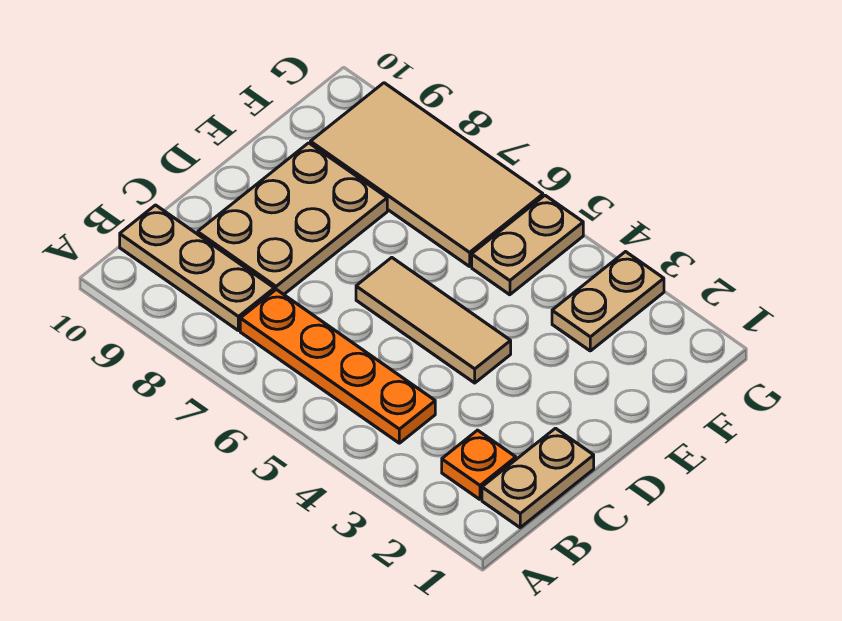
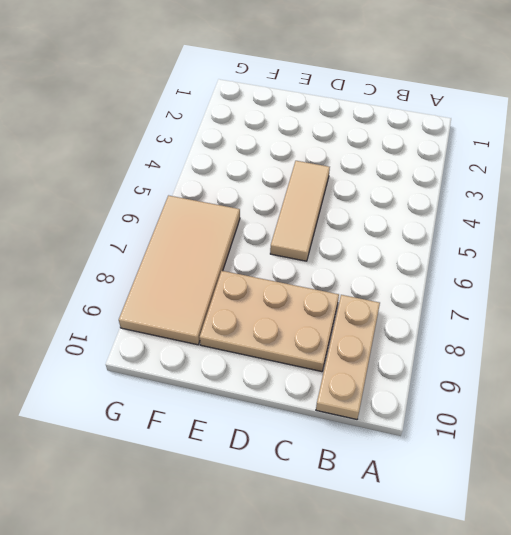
none -> tan 1x2 plate [482,428,594,528]
none -> orange 1x1 plate [442,430,516,499]

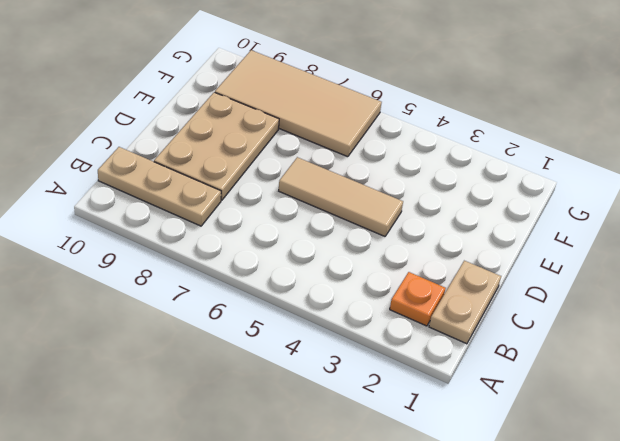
none -> orange 1x4 plate [240,290,435,443]
none -> tan 1x2 plate [552,252,664,351]

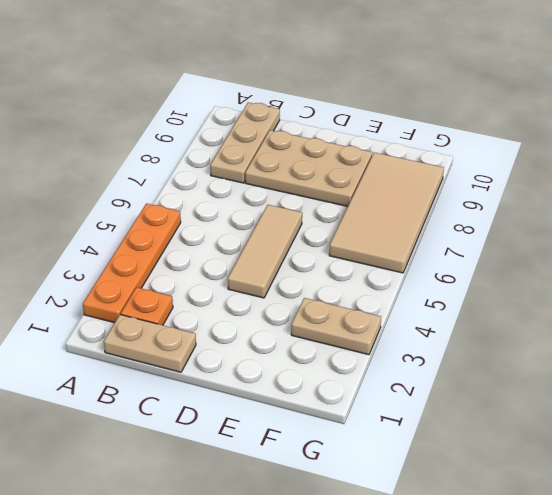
orange 1x4 plate [83,204,181,323] -> orange 1x4 plate moved to [240,290,435,443]
none -> tan 1x2 plate [472,195,583,295]

